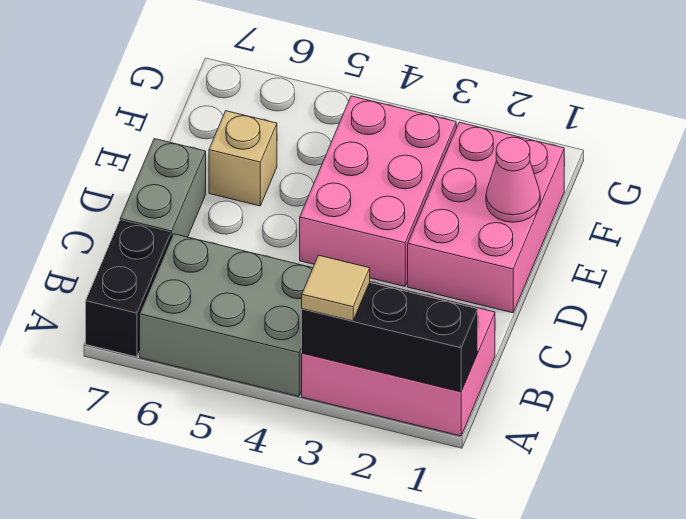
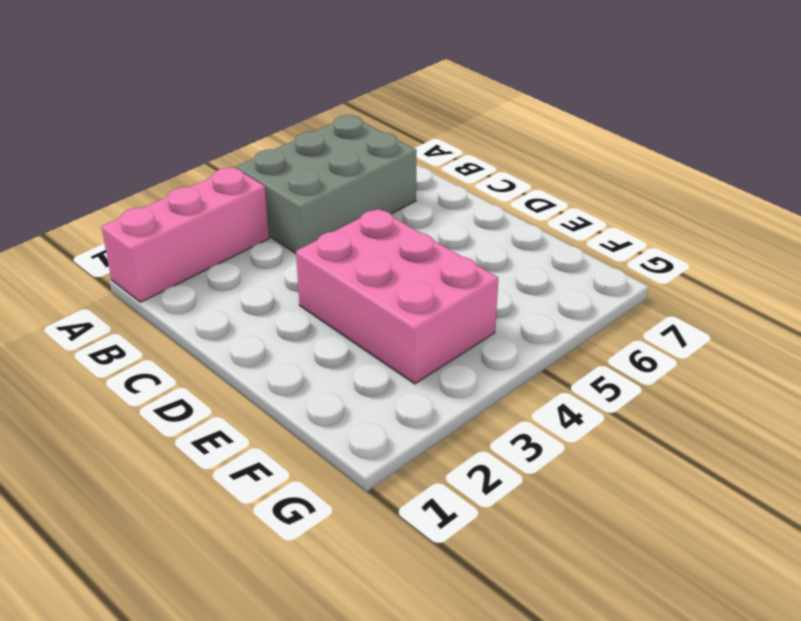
pink 1x3 brick [101,167,269,302] -> pink 2x3 brick [302,282,495,436]
none -> black 1x2 brick [86,221,171,357]
none -> grey 1x2 brick [120,139,206,239]

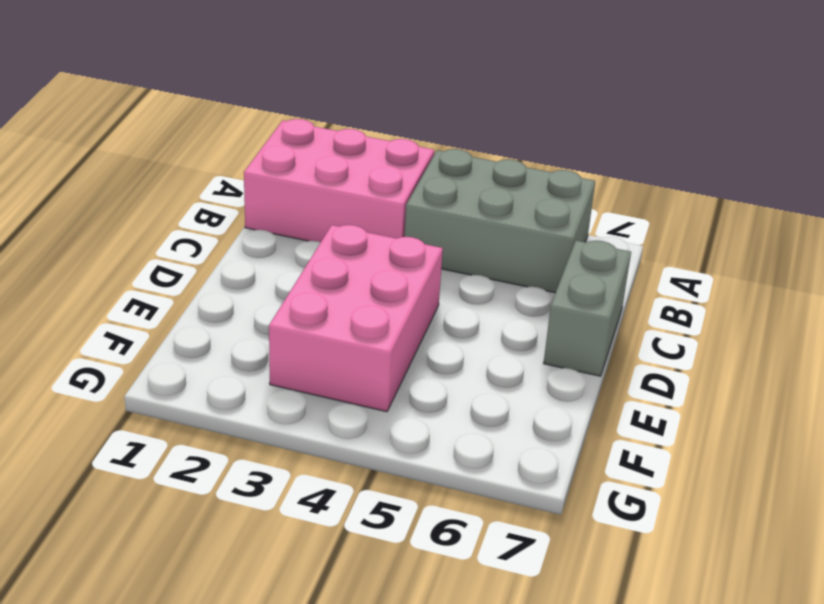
none -> black 1x2 brick [86,221,171,357]
none -> pink 2x3 brick [408,122,564,313]

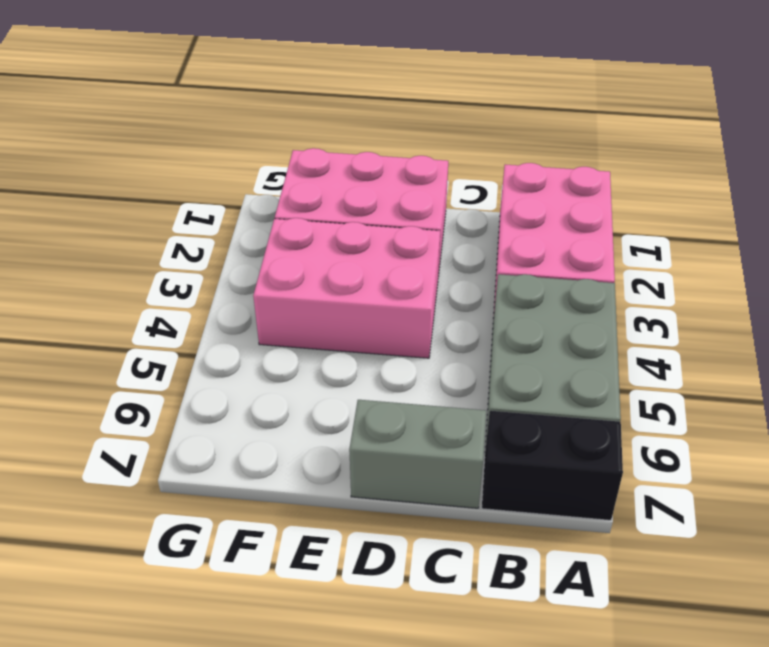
none -> tan 1x1 brick [209,111,277,206]
none -> black 1x3 brick [302,283,478,392]

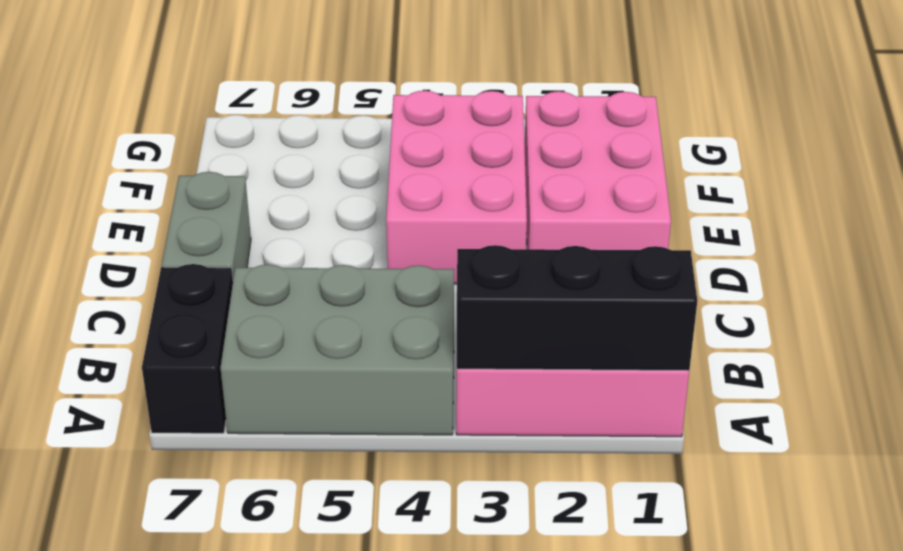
none -> tan 1x1 brick [209,111,277,206]
none -> pink 1x1 cone [486,137,540,222]

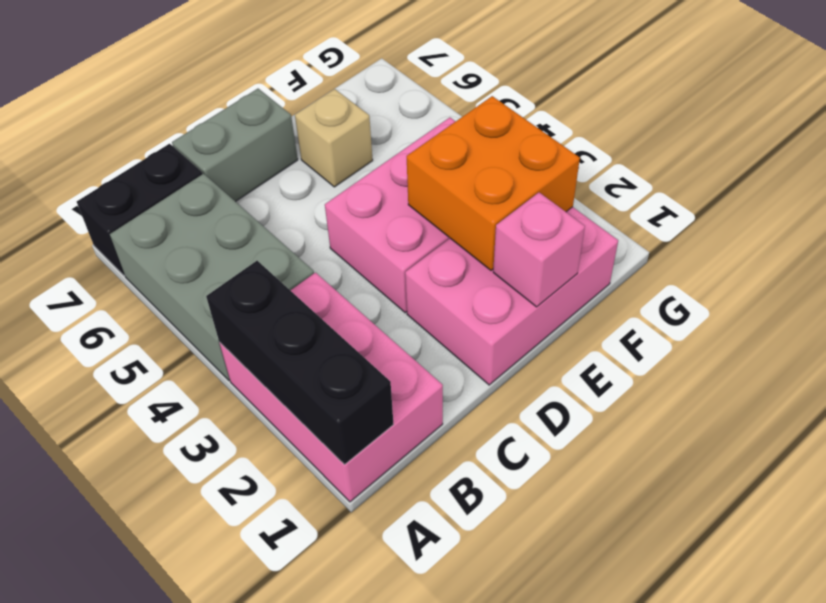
pink 1x1 brick [493,193,585,307] -> pink 1x1 cone [486,137,540,222]
orange 2x2 brick [407,96,580,270] -> none
none -> tan 1x1 tile [302,255,370,321]

